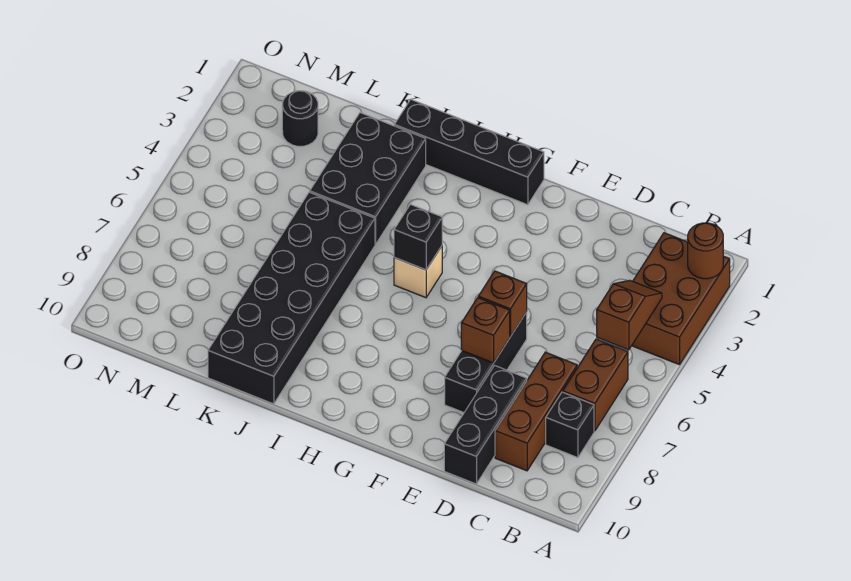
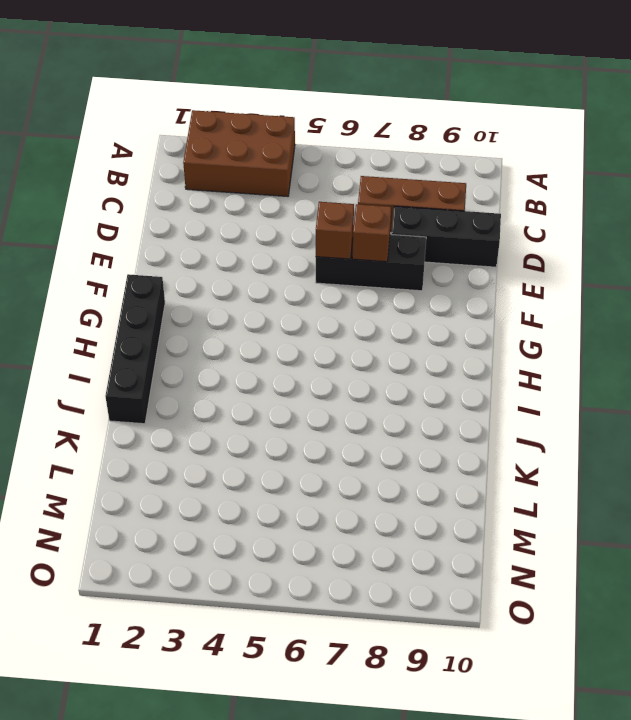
none -> brown 1x2 brick [563,339,628,431]
none -> black 1x1 brick [546,392,594,458]
none -> tan 1x1 brick [394,246,442,298]

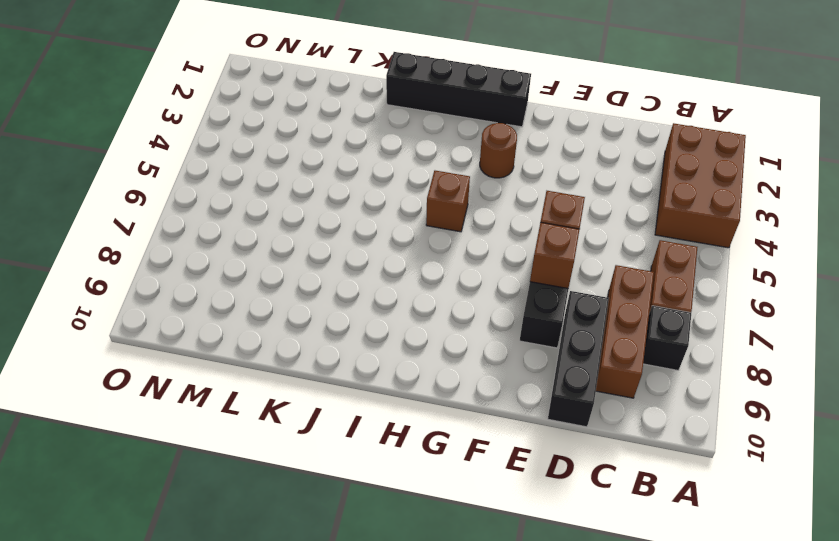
brown 1x1 round brick [480,123,517,178] -> brown 1x1 round brick moved to [688,223,723,279]
brown 1x1 brick [426,171,470,232] -> tan 1x1 brick [394,246,442,298]
none -> black 2x3 brick [310,113,426,244]
none -> black 2x6 brick [208,192,375,404]
none -> black 1x1 round brick [282,91,318,146]

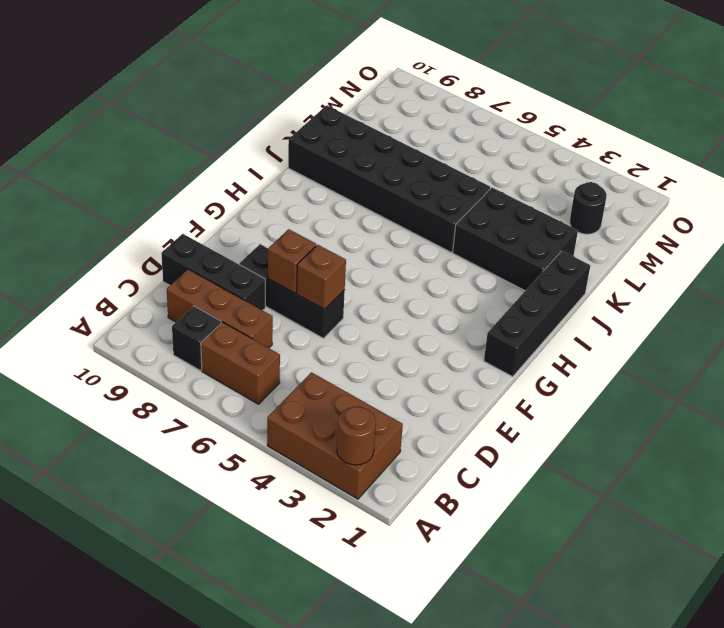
none -> tan 1x1 brick [394,246,442,298]
none -> brown 1x2 slope [597,280,662,350]
none -> black 1x1 brick [394,204,442,270]

